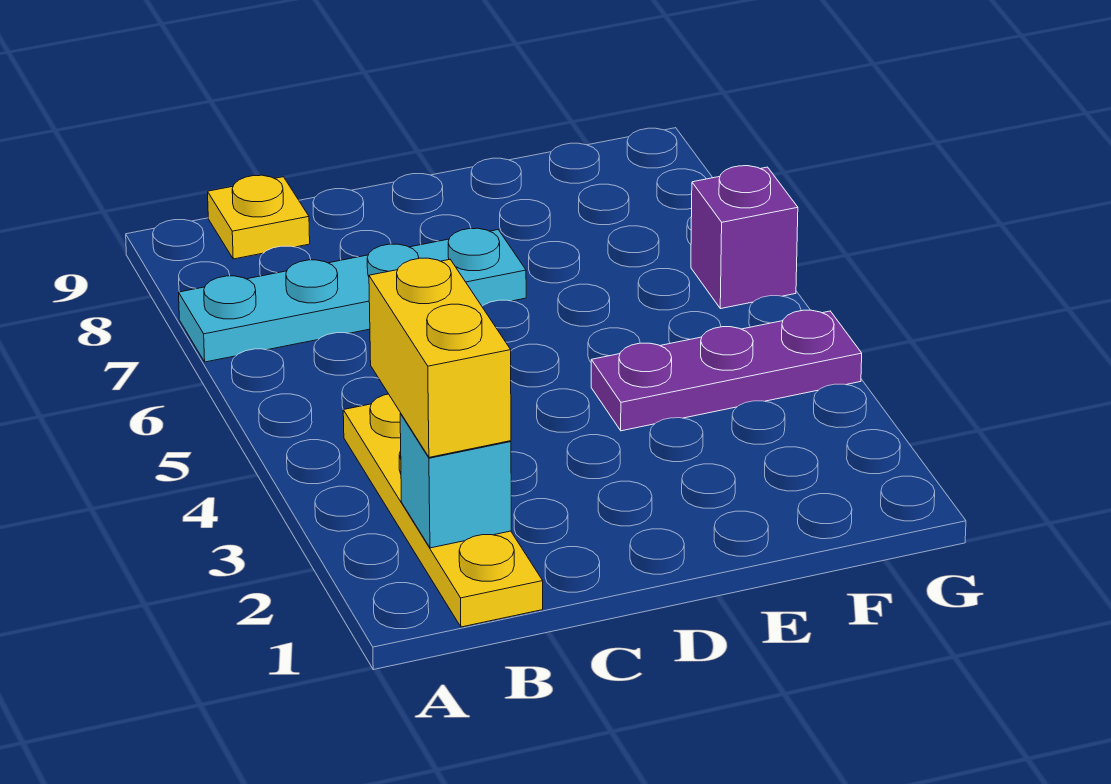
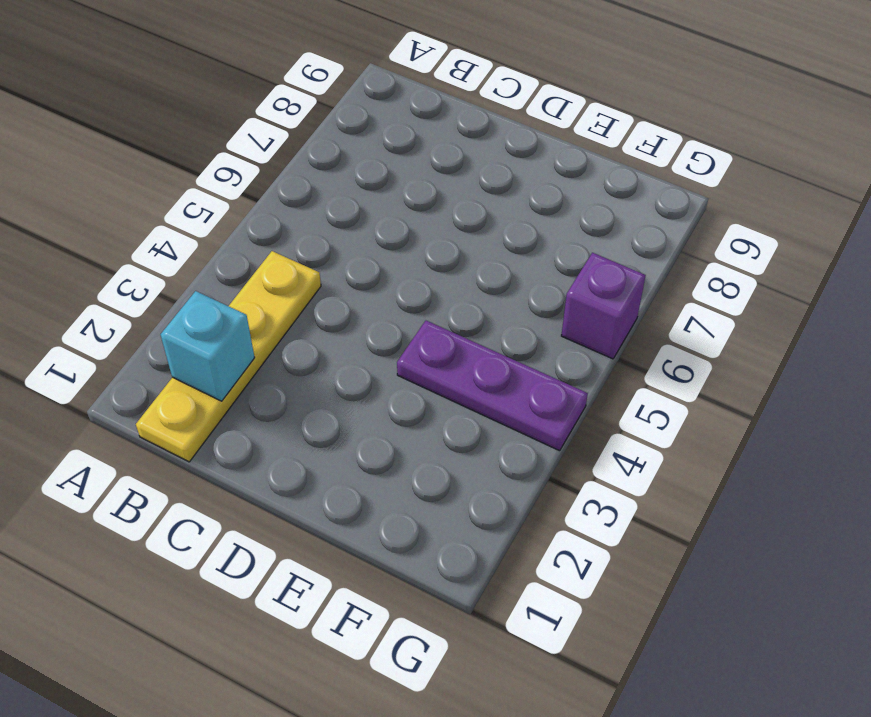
none -> cyan 1x4 plate [179,228,526,362]
none -> yellow 1x1 plate [208,175,310,259]

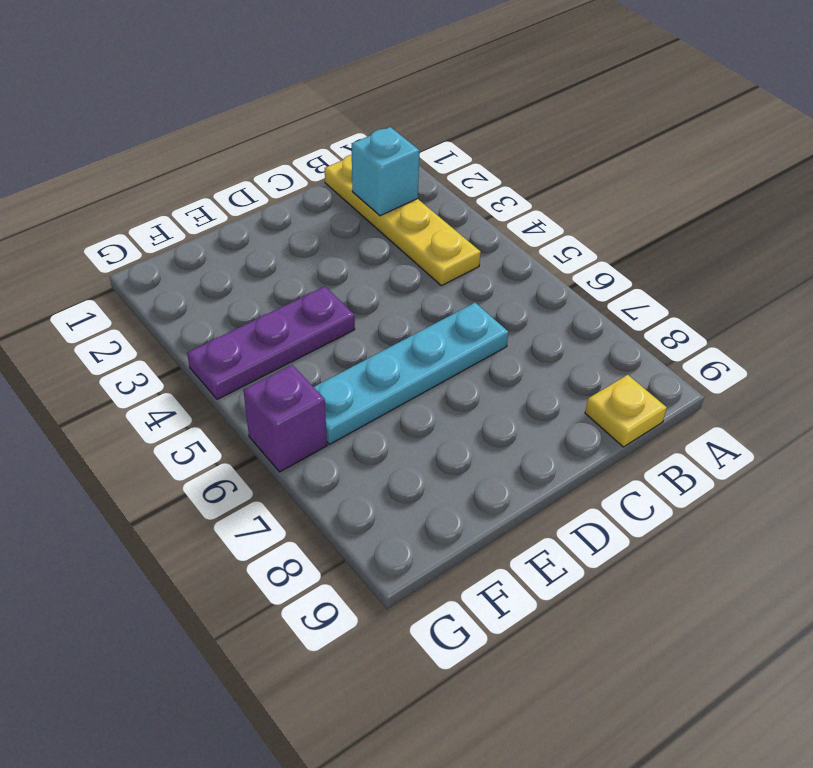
cyan 1x4 plate [314,303,508,444] -> cyan 1x4 plate moved to [179,228,526,362]
none -> yellow 1x2 brick [369,258,511,457]

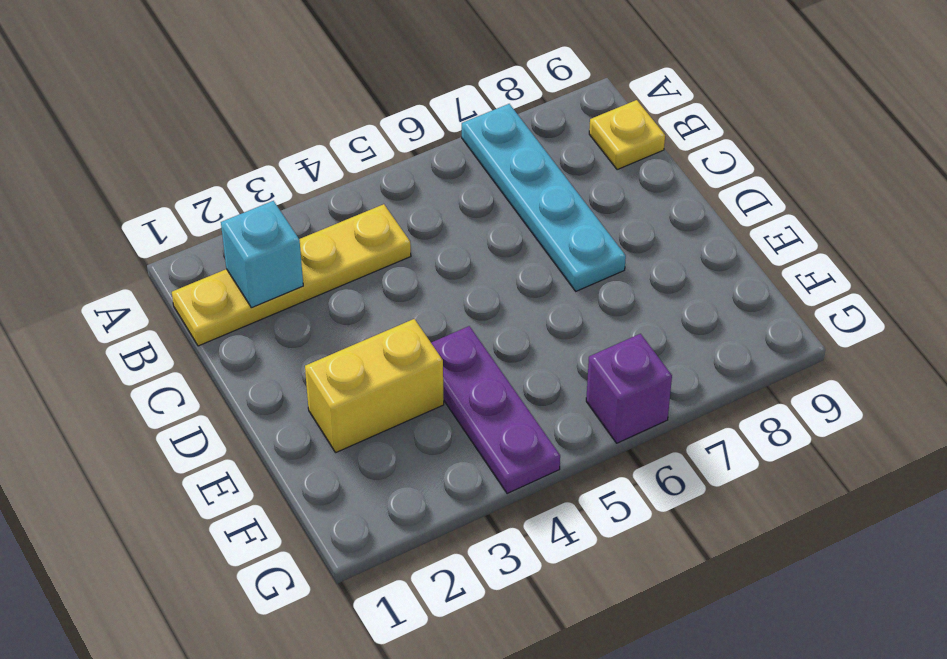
yellow 1x2 brick [305,319,444,453] -> yellow 1x2 brick moved to [369,258,511,457]

